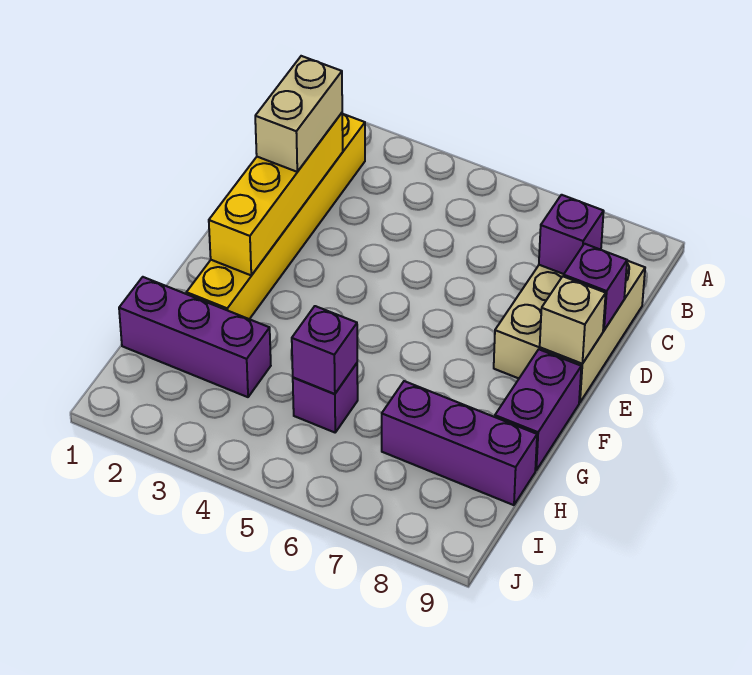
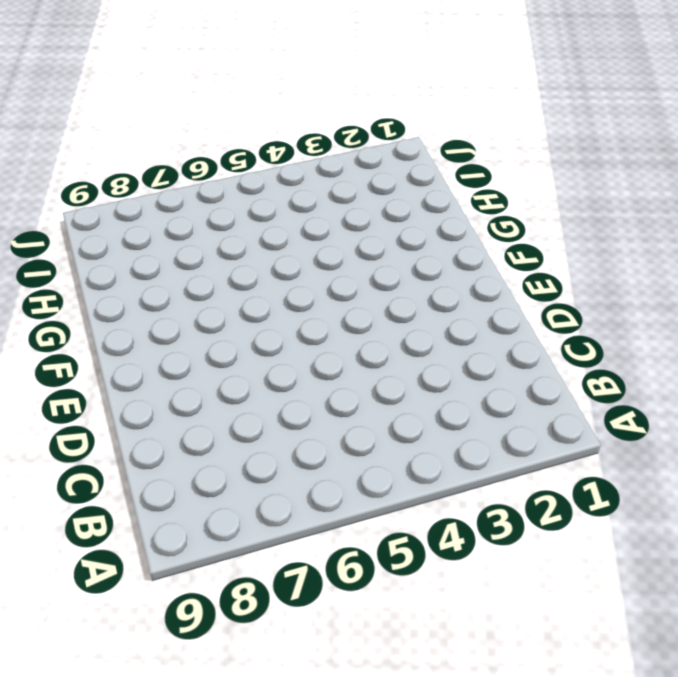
none -> yellow 1x6 brick [187,114,365,319]
none -> tan 2x3 brick [494,261,645,402]
none -> purple 1x2 brick [495,349,581,470]

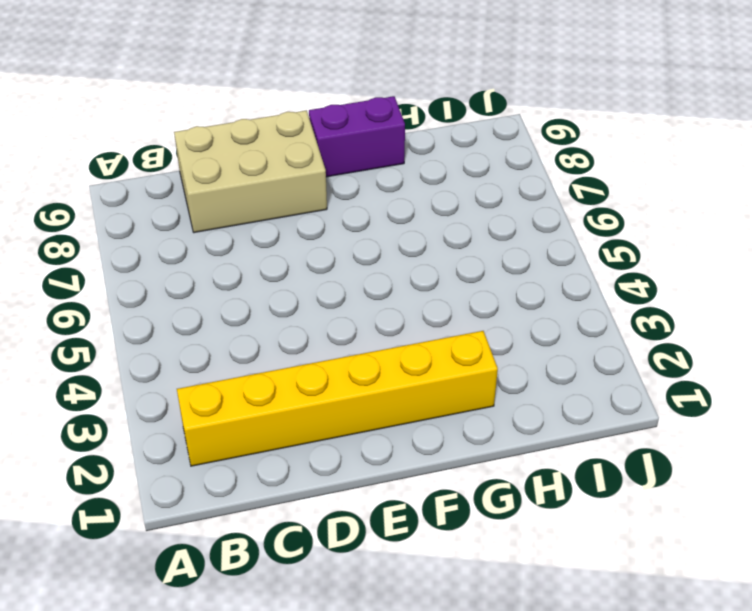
none -> purple 1x3 brick [119,277,271,397]
none -> purple 1x1 brick [293,363,358,432]
none -> purple 1x3 brick [382,381,537,505]

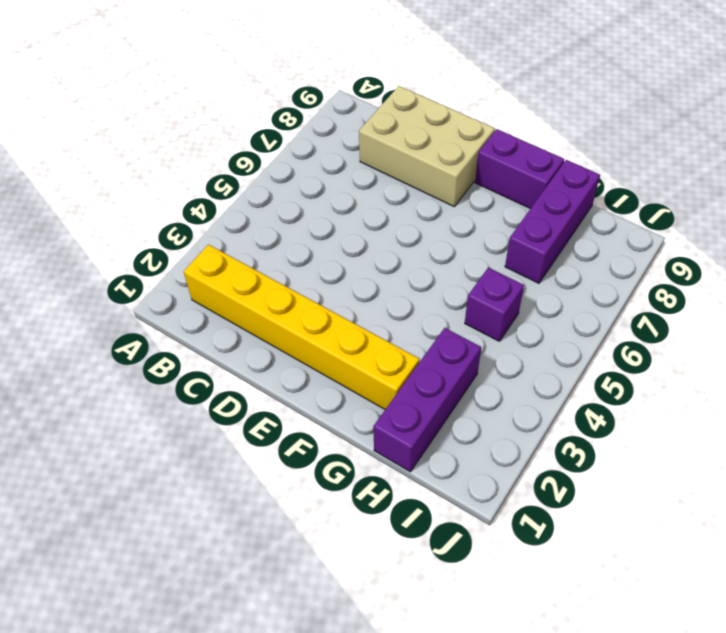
none -> yellow 1x4 brick [209,113,343,275]
none -> purple 1x1 brick [539,195,604,274]
none -> purple 1x1 brick [564,244,627,330]

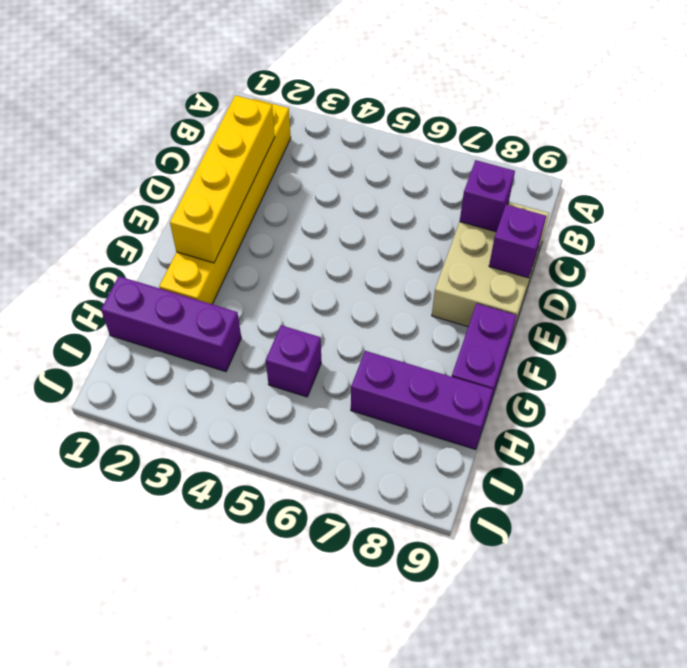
none -> tan 1x1 brick [540,276,606,364]
none -> purple 1x1 brick [292,306,357,394]
none -> tan 1x2 brick [255,56,342,172]

